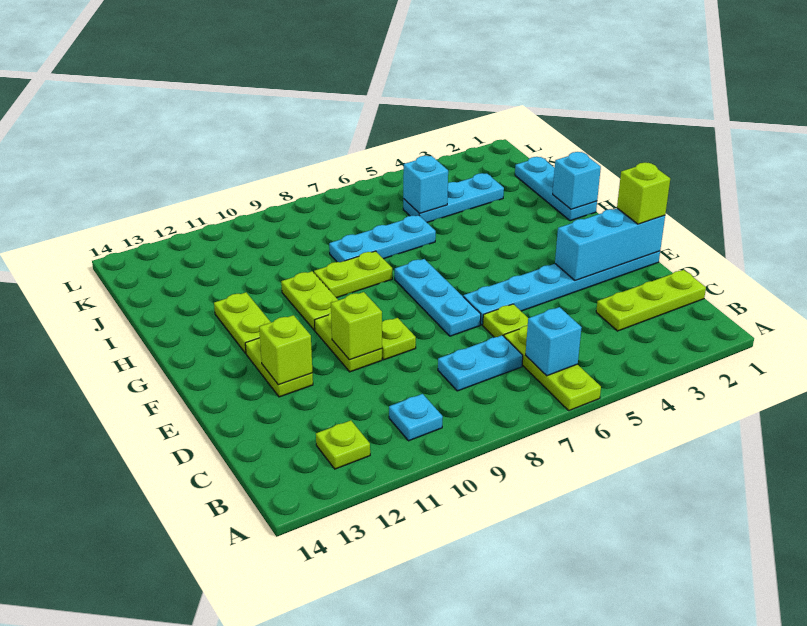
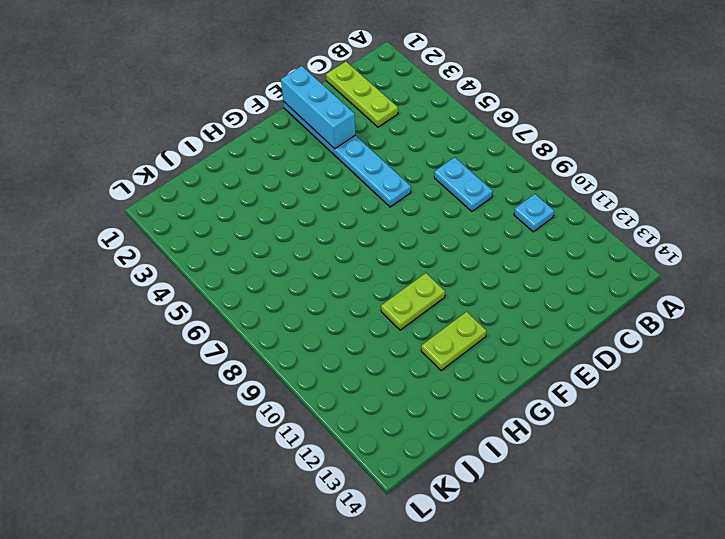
none -> lime 1x3 plate [504,326,601,411]
none -> lime 1x1 plate [316,420,370,469]
none -> lime 1x1 plate [483,304,528,337]

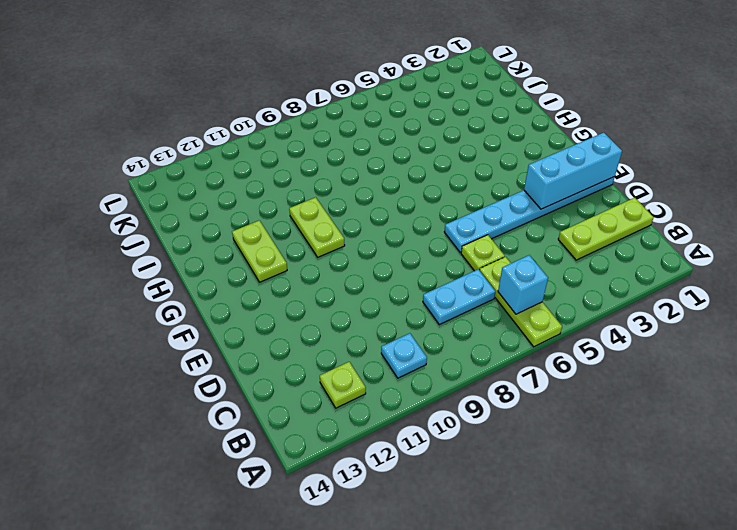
none -> cyan 1x3 plate [395,259,481,336]
none -> lime 1x1 plate [382,318,416,360]
none -> lime 1x2 plate [315,313,382,372]

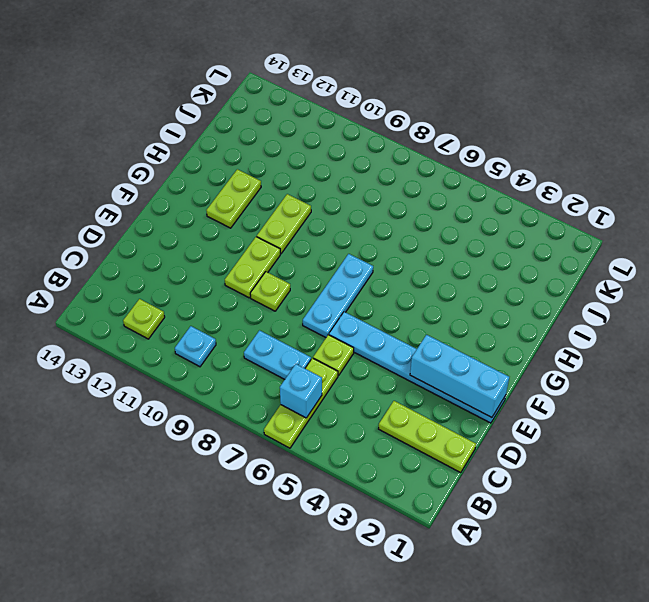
none -> lime 1x2 plate [245,338,313,397]
none -> cyan 1x3 plate [515,157,597,221]
none -> lime 1x2 plate [314,251,392,298]

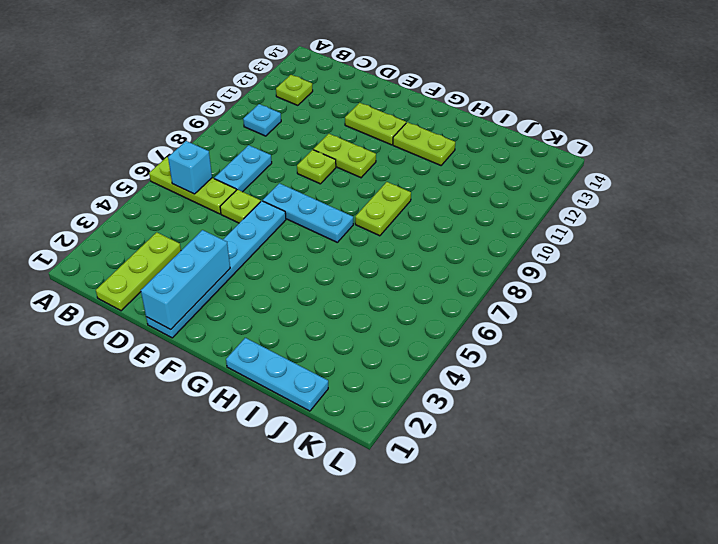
none -> lime 1x2 plate [281,271,338,330]
none -> cyan 1x3 plate [329,215,436,262]
none -> cyan 1x3 plate [403,173,504,222]

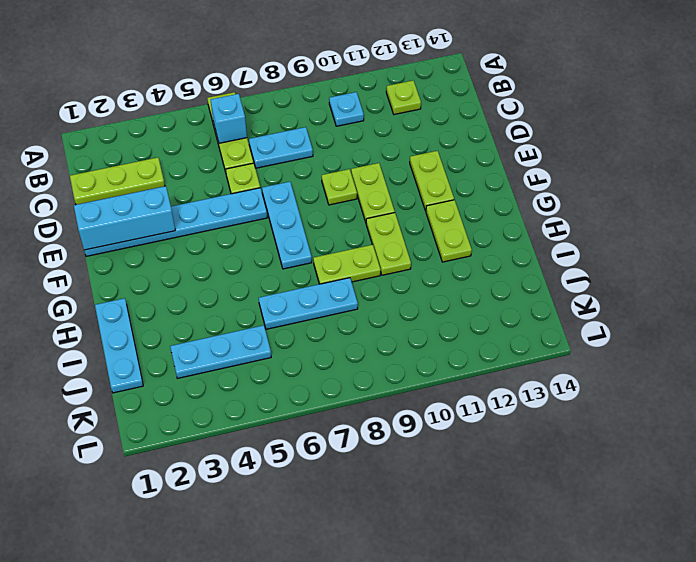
none -> lime 1x1 brick [331,292,382,360]
none -> lime 1x1 brick [259,315,312,385]
none -> cyan 1x1 brick [553,152,601,209]

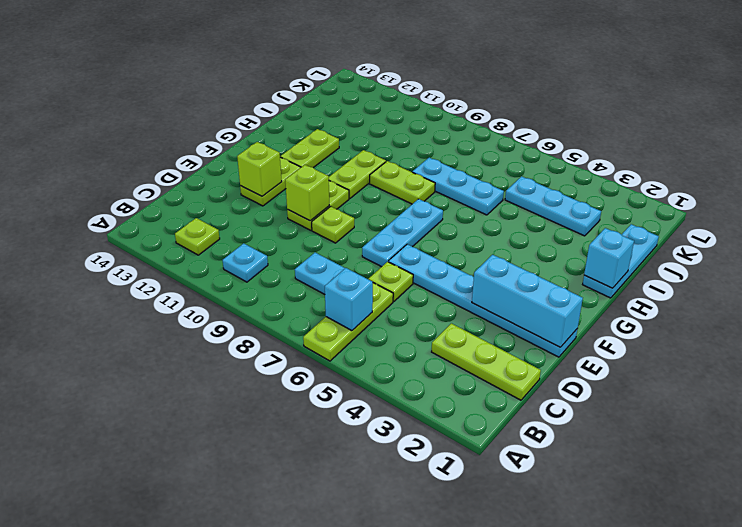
none -> cyan 1x1 brick [403,156,448,214]
none -> lime 1x1 brick [617,163,670,224]

